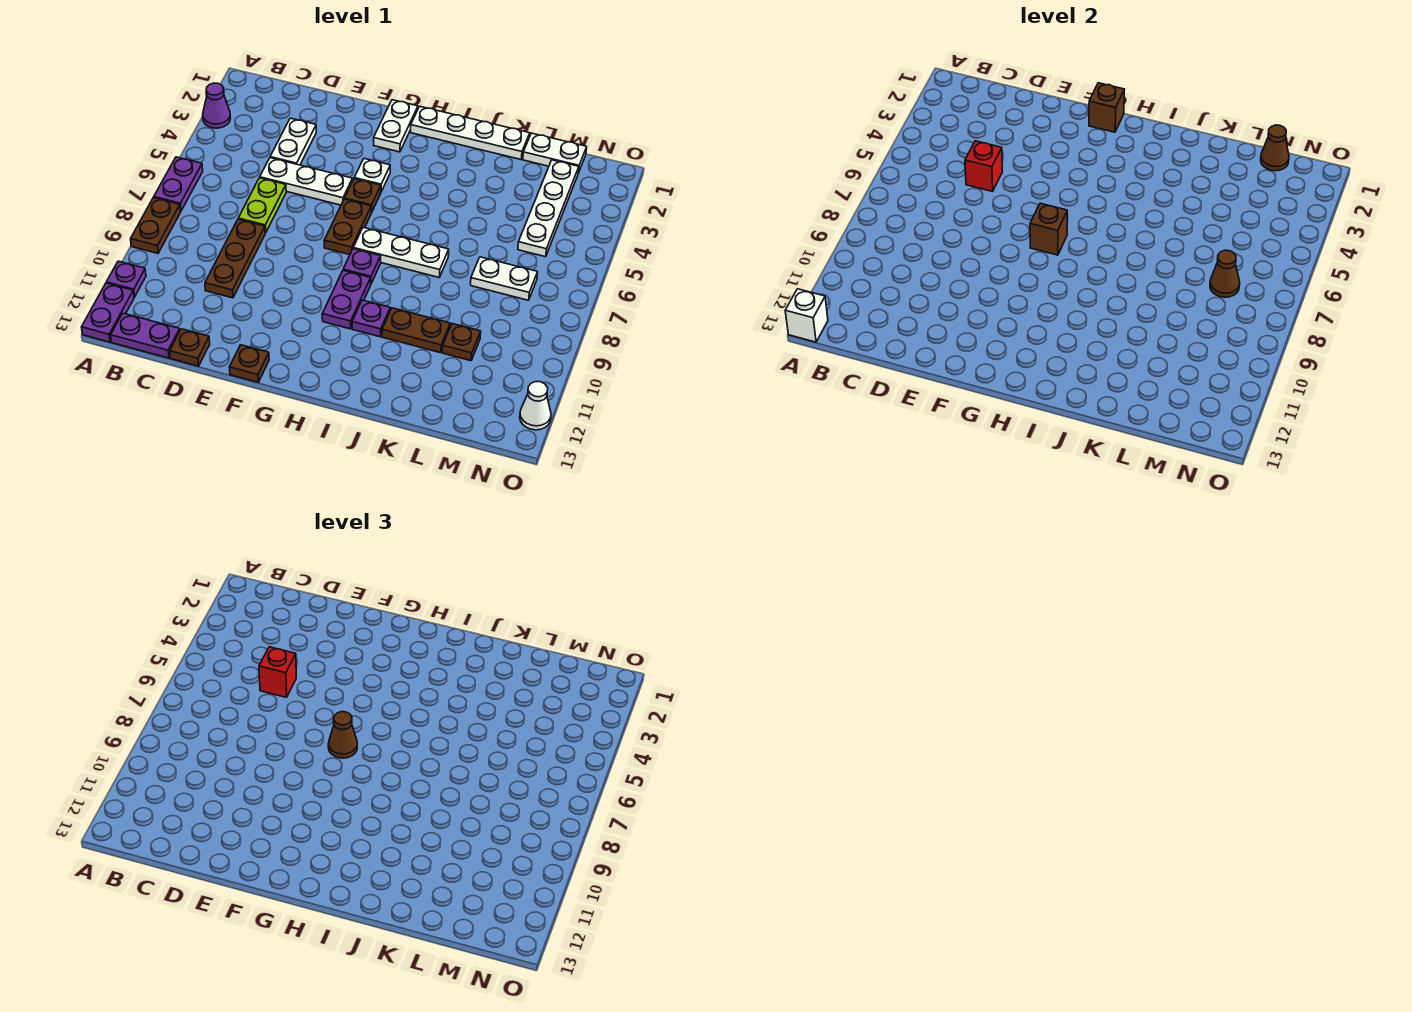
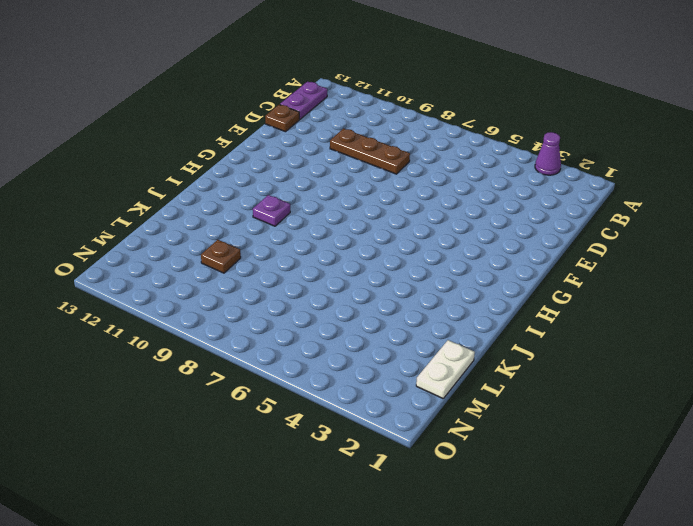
none -> purple 1x2 plate [154,157,203,211]
none -> brown 1x2 plate [131,198,181,253]
none -> purple 1x1 plate [106,261,146,297]
none -> purple 1x2 plate [82,283,134,342]

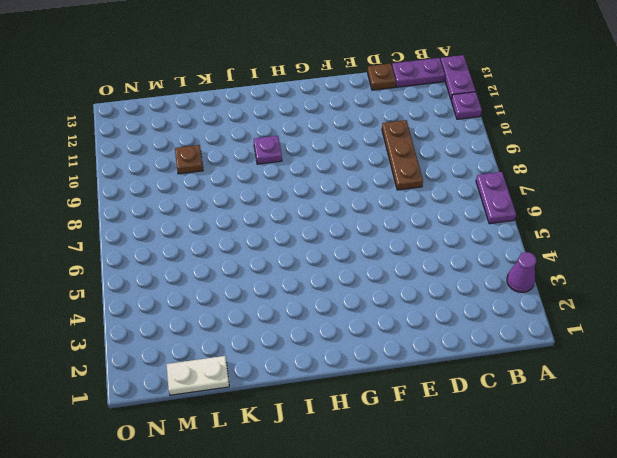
none -> brown 1x2 plate [131,198,181,253]
none -> white 1x2 plate [270,118,316,165]
none -> white 1x3 plate [260,158,353,205]
none -> lime 1x2 plate [238,178,286,233]

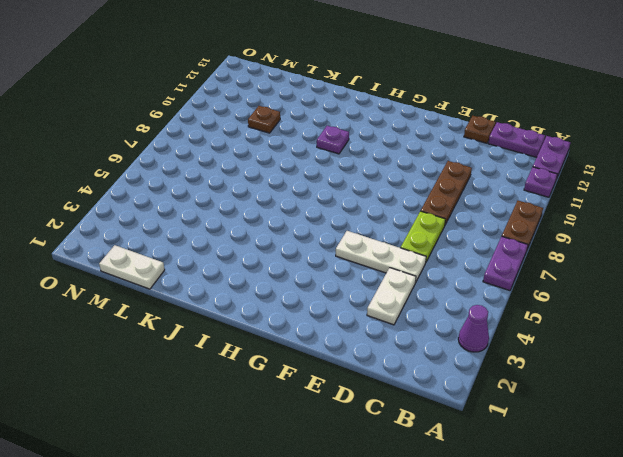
none -> brown 1x1 plate [229,345,269,382]
none -> white 1x2 plate [374,100,418,152]
none -> white 1x1 plate [354,159,390,191]
none -> brown 1x1 plate [345,179,381,213]

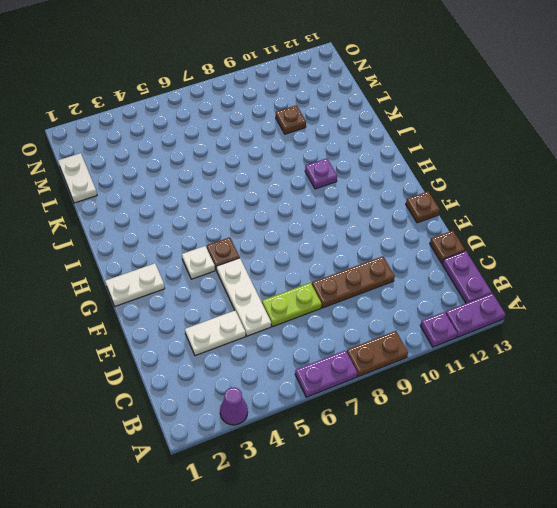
none -> brown 1x2 plate [324,199,371,255]
none -> white 1x4 plate [411,106,530,159]
none -> white 1x3 plate [353,227,449,277]
none -> purple 1x1 plate [343,249,381,284]

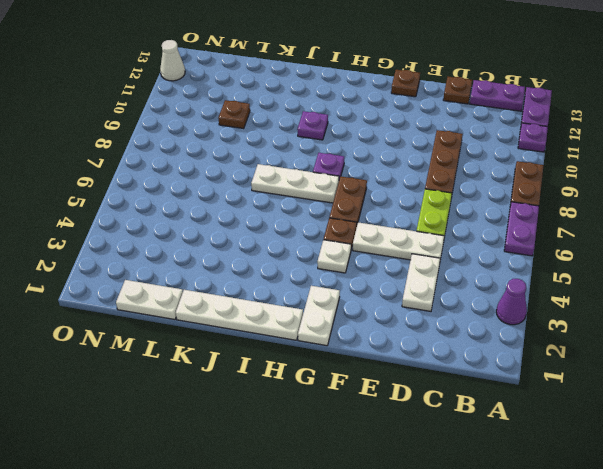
none -> purple 1x2 plate [322,270,371,329]
none -> brown 1x2 plate [382,308,450,353]
none -> white 1x2 plate [471,257,538,300]
none -> white 1x4 plate [518,160,579,257]

